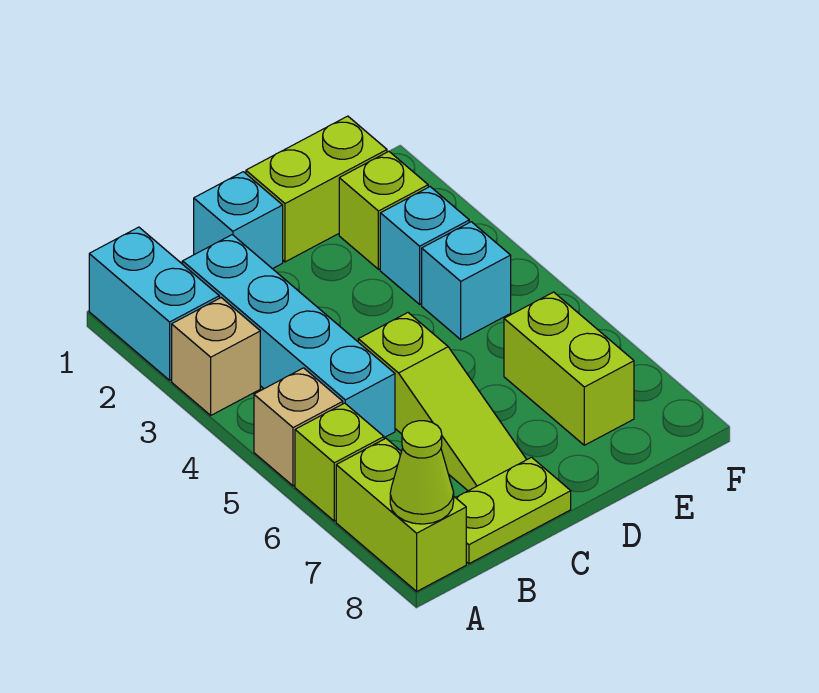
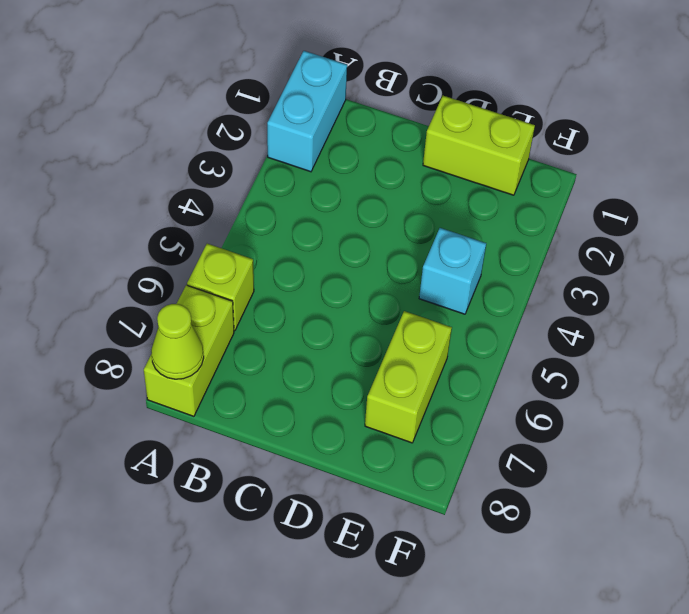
none -> tan 1x1 brick [172,298,260,415]
none -> tan 1x1 brick [254,368,343,486]
none -> cyan 1x4 brick [183,235,395,438]

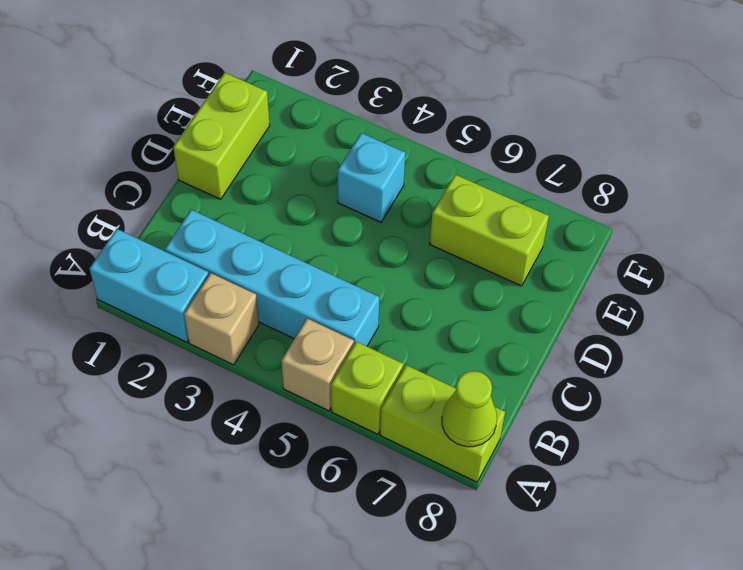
none -> lime 1x2 plate [456,457,571,564]
none -> cyan 1x1 brick [194,172,283,269]
none -> lime 1x3 slope [358,313,527,491]

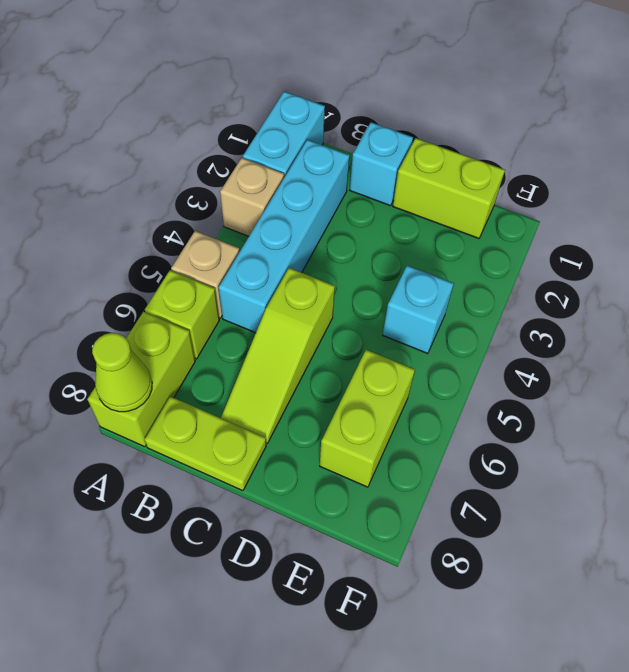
none -> lime 1x1 brick [339,151,428,269]
none -> cyan 1x1 brick [380,187,469,304]

